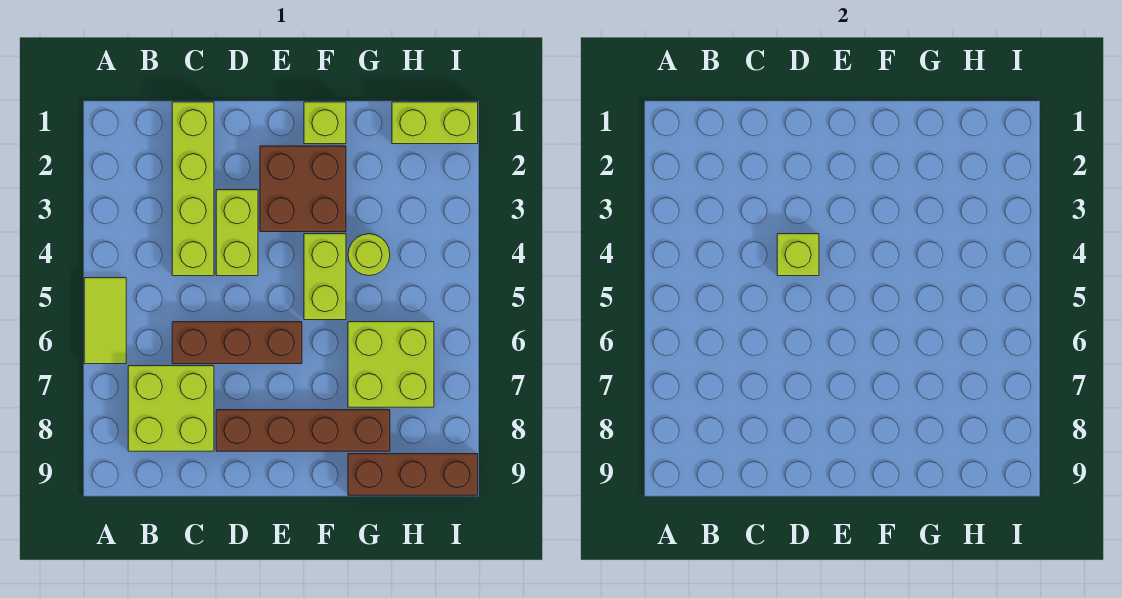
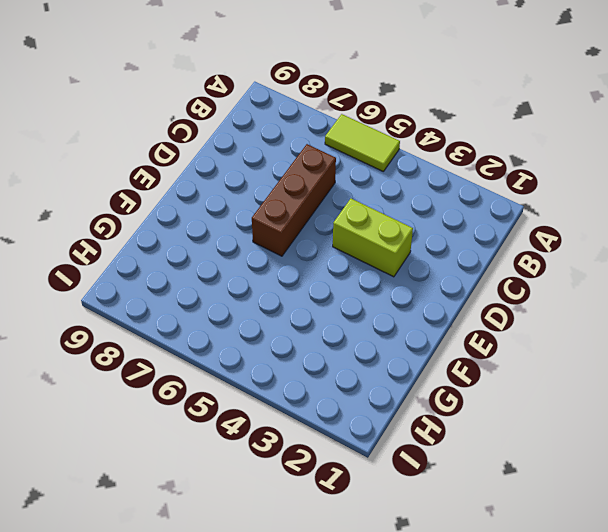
none -> lime 2x2 brick [128,366,214,451]
none -> lime 1x4 brick [172,102,214,276]
none -> brown 1x4 brick [216,410,390,451]

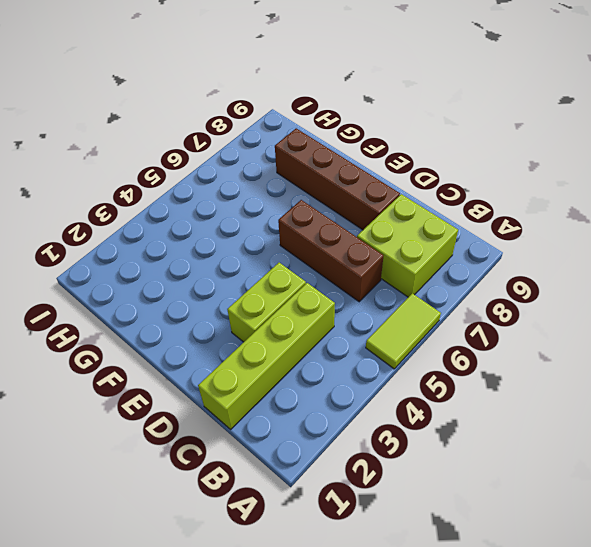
none -> brown 2x2 brick [260,146,346,232]
none -> lime 1x1 brick [304,102,346,144]
none -> lime 1x2 brick [304,234,346,320]

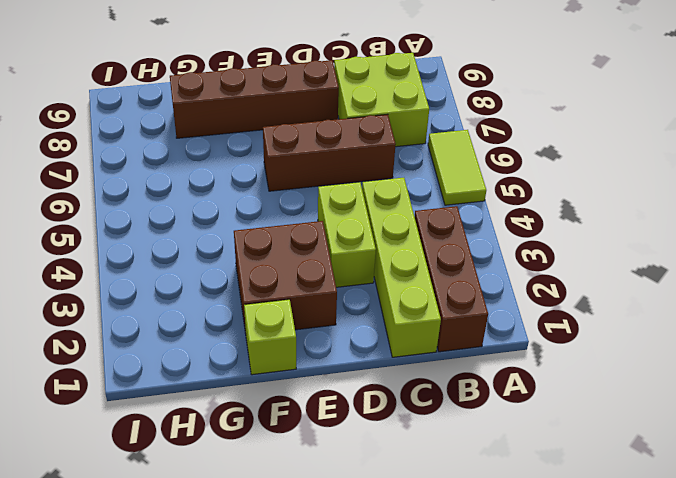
brown 1x3 brick [414,206,488,352] -> brown 1x3 brick turned to [348,454,478,495]
none -> lime 1x2 brick [304,234,346,320]
none -> lime 1x1 round brick [348,234,390,276]
none -> lime 2x2 brick [348,322,434,407]

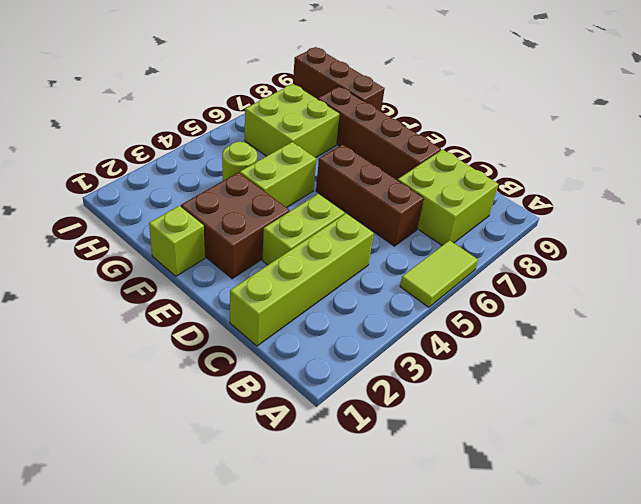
none -> lime 1x2 brick [392,102,478,144]
none -> lime 1x1 brick [777,234,819,276]

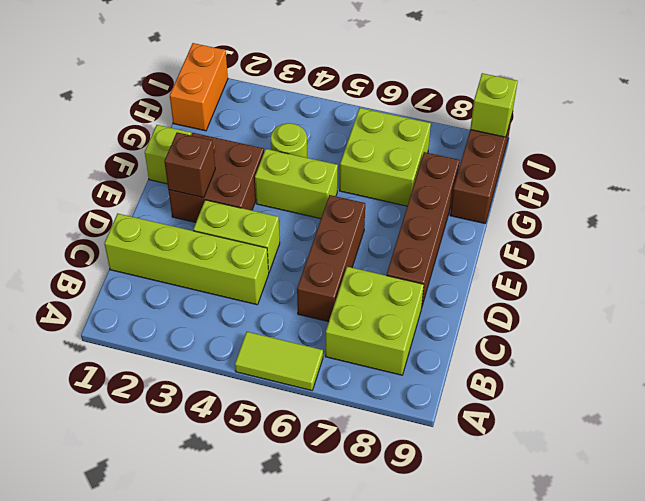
brown 1x1 brick [164,132,215,198] -> none
orange 1x2 brick [170,43,228,131] -> lime 1x2 brick [392,102,478,144]
lime 1x1 brick [470,73,518,137] -> lime 1x1 brick moved to [777,234,819,276]

